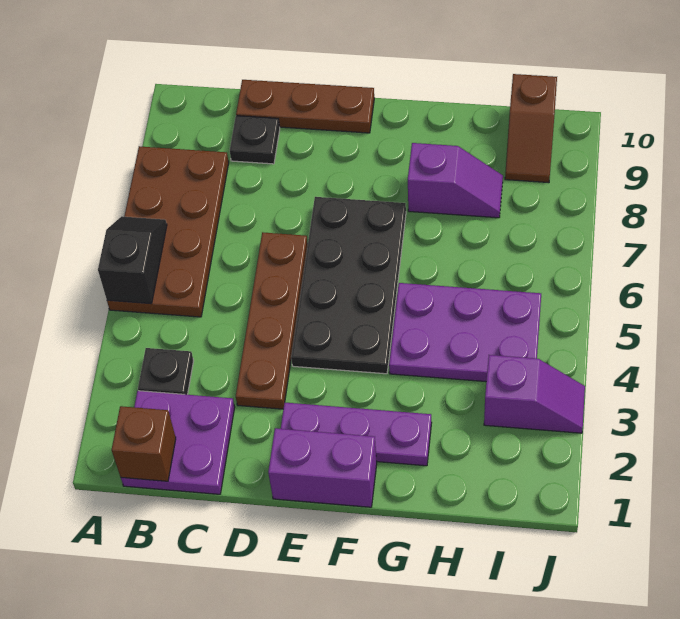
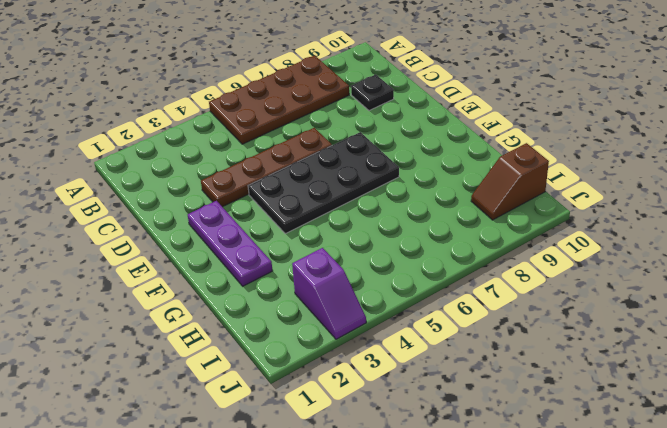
none -> purple 2x2 plate [121,391,235,494]
none -> black 1x1 plate [138,348,194,395]
none -> brown 1x3 plate [236,80,374,133]

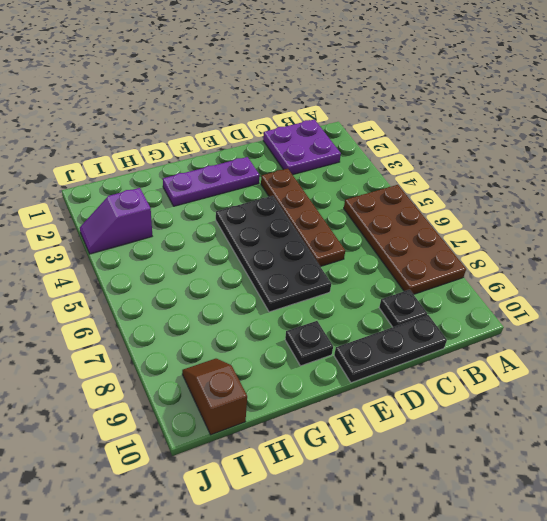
black 1x3 plate [334,315,447,383] -> brown 1x3 plate [236,80,374,133]
black 1x1 plate [285,321,333,366] -> black 1x1 plate moved to [138,348,194,395]
none -> purple 1x2 brick [268,428,377,507]
none -> purple 2x3 plate [389,283,541,382]
none -> purple 1x2 slope [408,143,503,218]

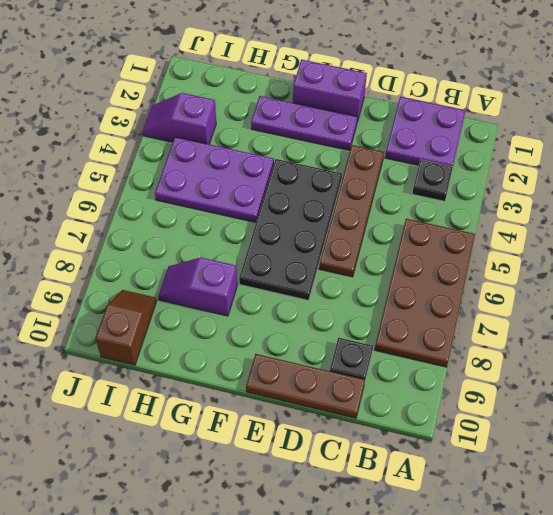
none -> black 1x2 slope [98,216,167,304]
none -> brown 1x1 brick [112,406,176,481]

